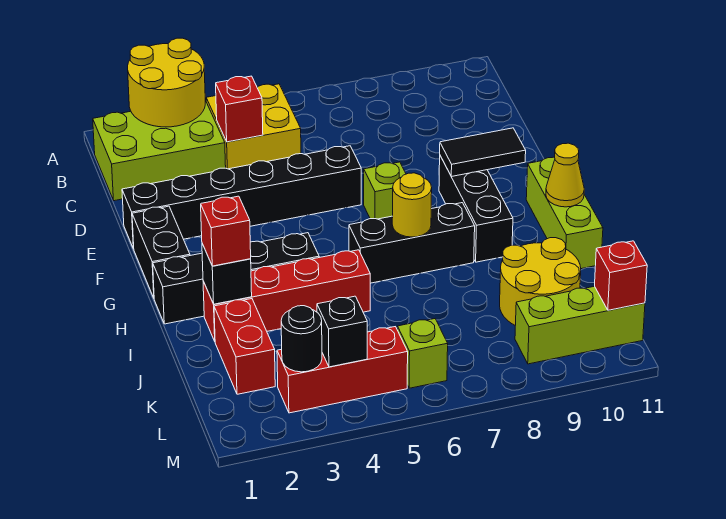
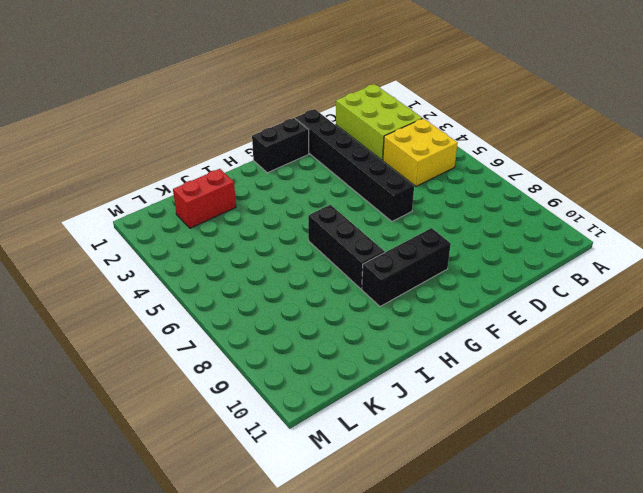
none -> lime 1x1 brick [364,162,406,219]
none -> lime 1x3 brick [526,157,603,269]
none -> black 1x4 brick [153,233,319,324]

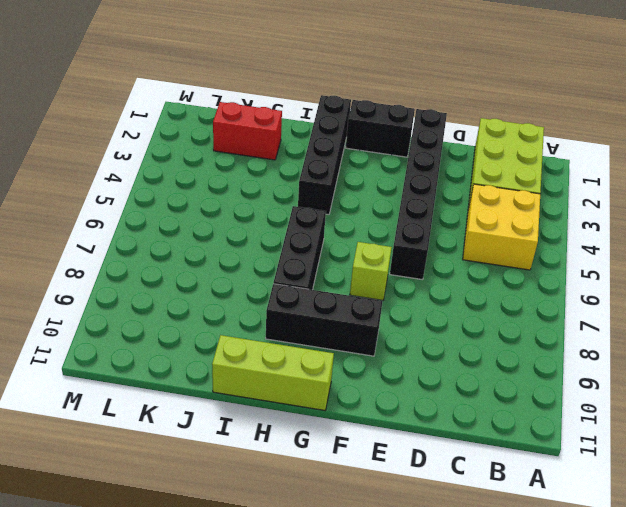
none -> red 1x4 brick [203,250,370,341]
none -> yellow 2x2 round brick [500,238,581,326]
none -> red 1x3 brick [277,327,408,413]

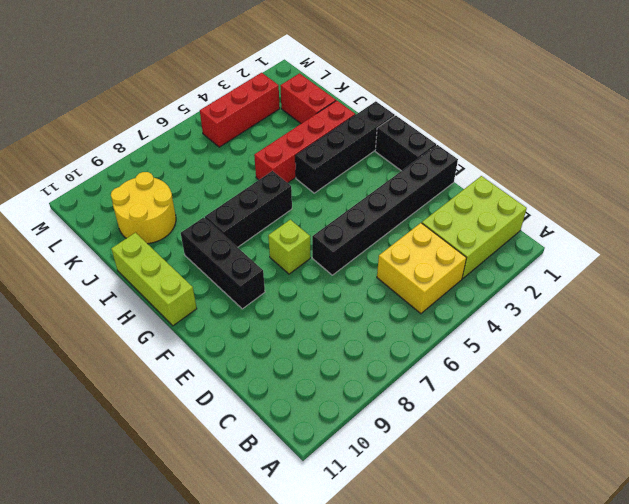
none -> lime 1x1 brick [397,319,448,388]
none -> lime 1x3 brick [515,286,645,364]
none -> yellow 2x2 round brick [128,38,205,127]

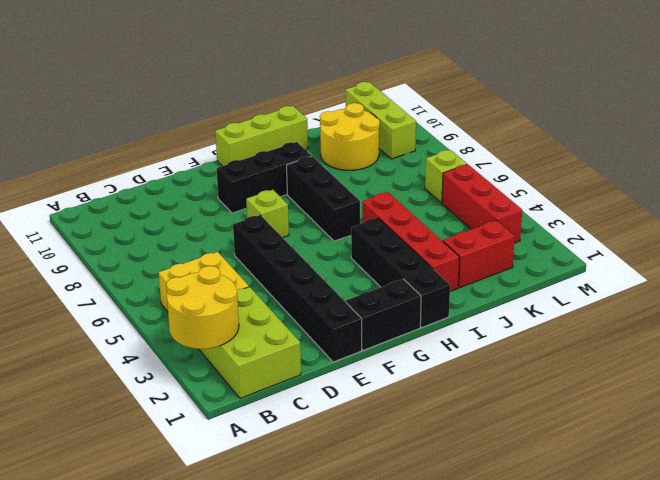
none -> red 1x1 brick [216,76,263,142]
none -> black 1x2 tile [440,128,526,177]
none -> yellow 1x1 round brick [392,173,432,237]

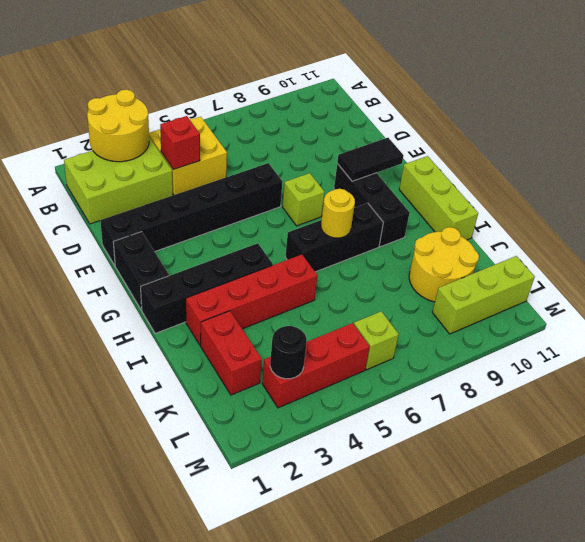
none -> yellow 1x1 cone [546,143,584,207]
none -> black 1x1 brick [202,244,252,304]
none -> black 1x1 brick [317,296,367,367]

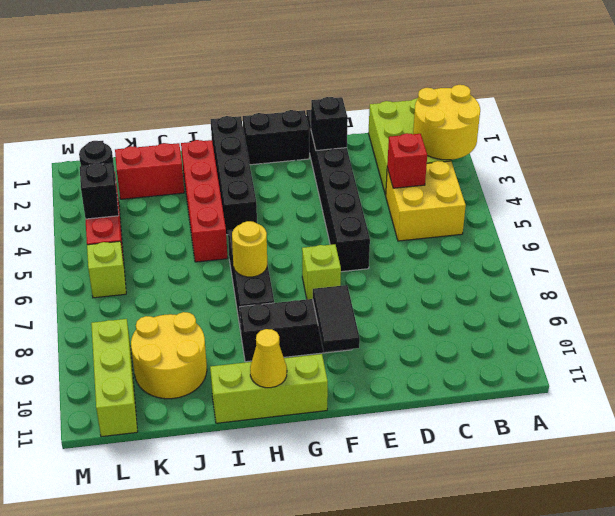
black 1x1 brick [311,97,348,151] -> black 1x1 brick moved to [202,244,252,304]
none -> red 1x1 brick [595,241,647,310]
none -> red 1x1 brick [201,196,251,266]

